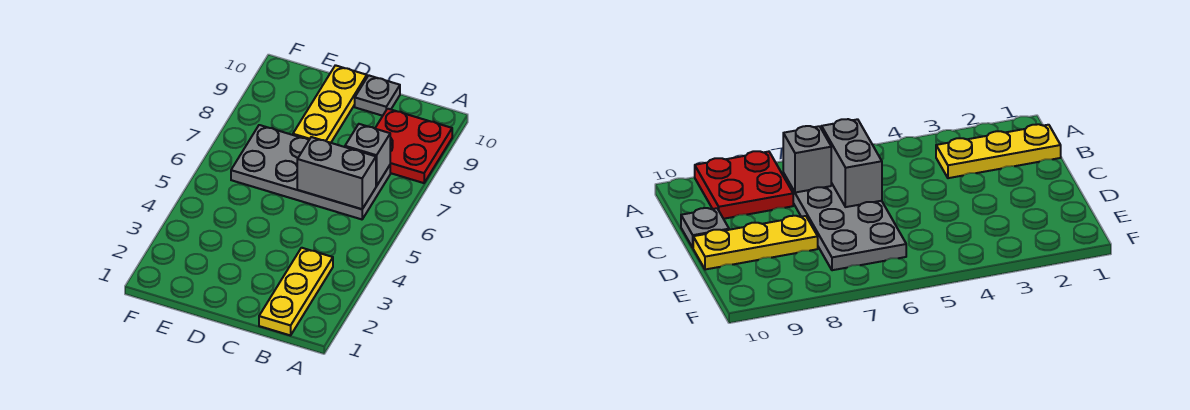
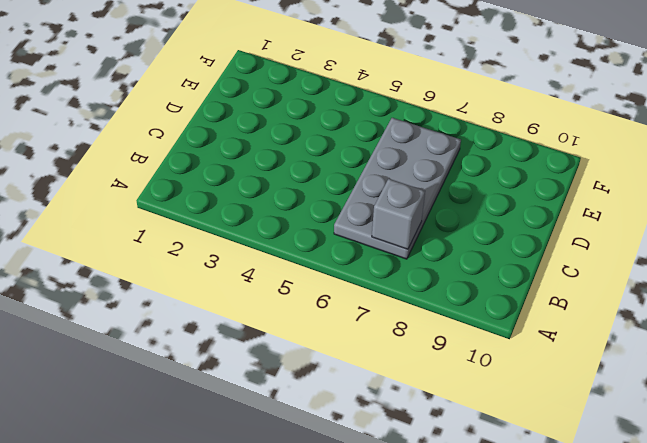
none -> red 2x2 plate [375,109,452,183]
none -> yellow 1x3 plate [259,248,333,335]

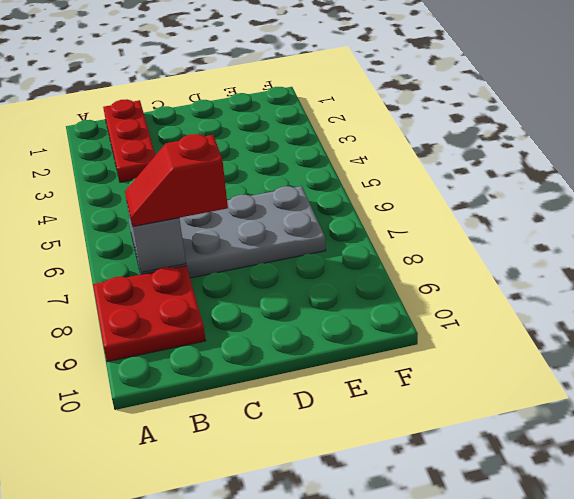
red 1x3 plate [103,99,155,182] -> yellow 1x3 plate [259,248,333,335]
red 1x2 slope [125,134,228,227] -> none
none -> grey 1x1 plate [355,75,400,116]
none -> yellow 1x3 plate [293,65,367,143]

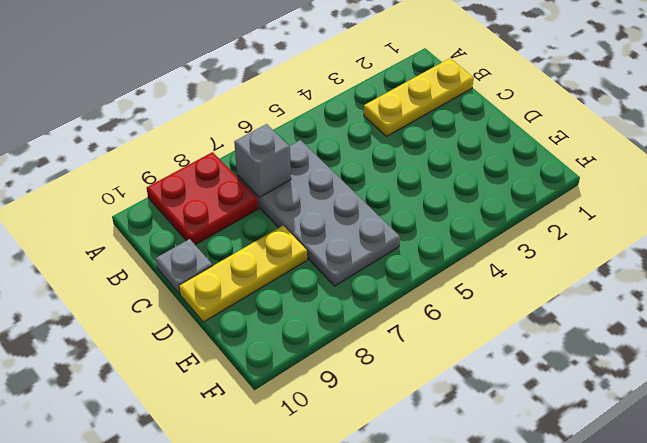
none -> grey 1x2 brick [297,137,376,209]

